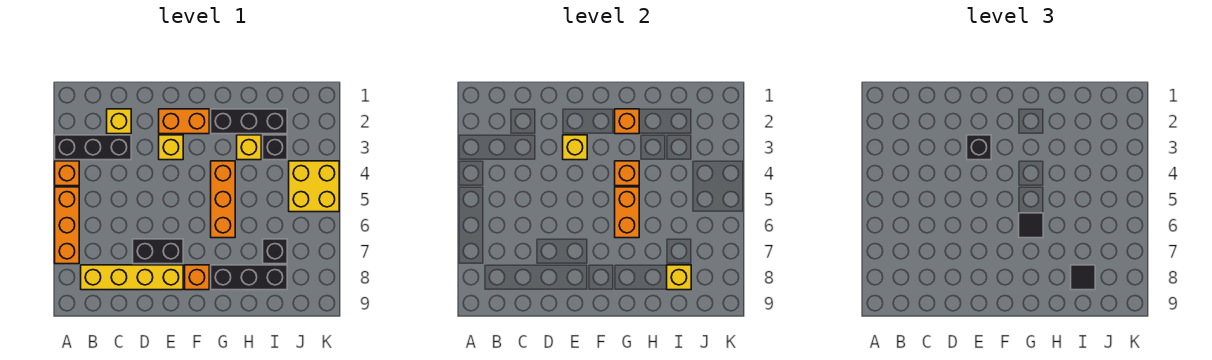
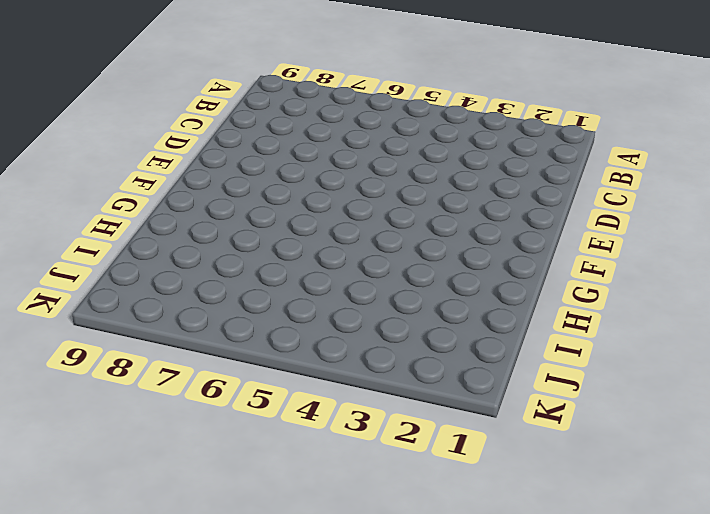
none -> black 1x3 brick [55,135,131,160]
none -> orange 1x1 brick [55,161,79,186]
none -> orange 1x3 brick [55,187,79,264]

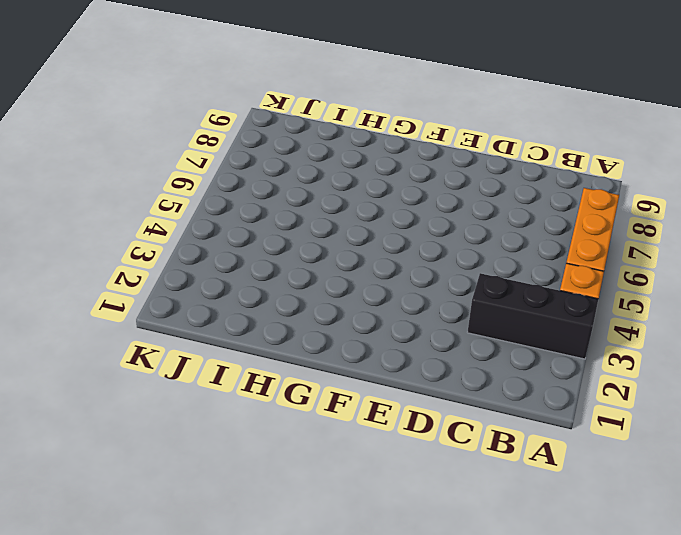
none -> yellow 1x4 brick [81,265,183,290]
none -> yellow 1x1 brick [107,109,131,134]
none -> black 1x2 brick [133,239,183,264]

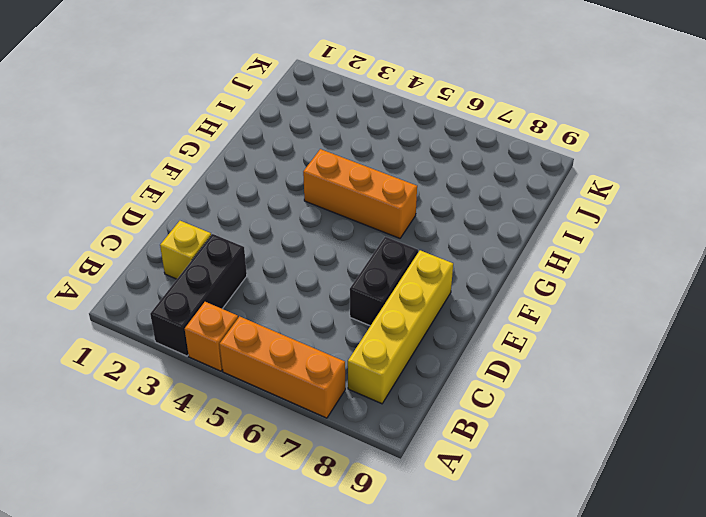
none -> orange 1x2 brick [159,109,209,134]
none -> yellow 1x1 brick [159,135,183,160]
none -> orange 1x1 brick [185,265,209,290]

